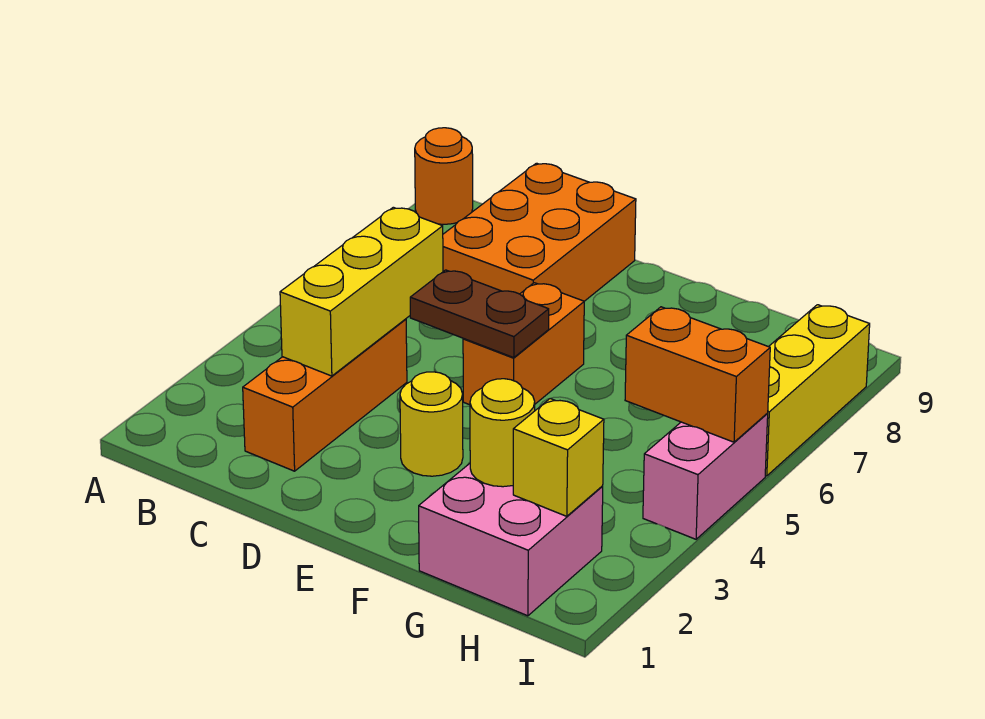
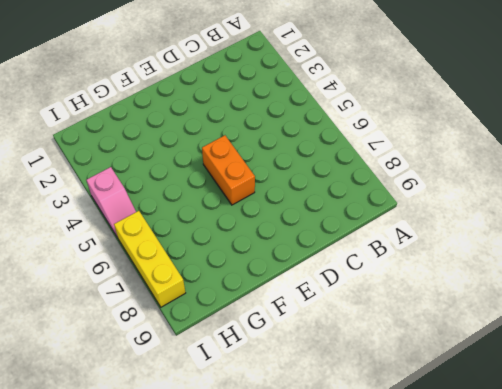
pink 1x2 slope [87,167,136,238] -> pink 1x2 brick [643,414,768,539]
none -> orange 1x1 round brick [415,128,473,224]
none -> orange 1x3 brick [243,319,407,471]
none -> orange 2x3 brick [443,163,636,301]

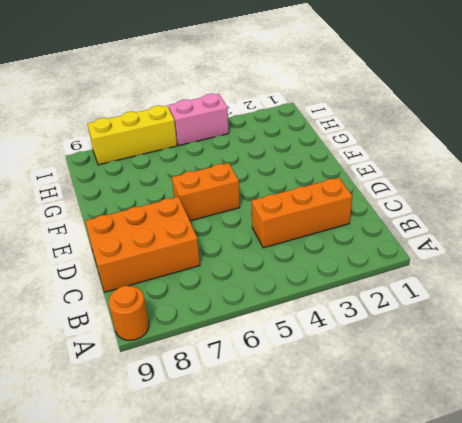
none -> yellow 1x1 round brick [400,372,463,476]
none -> pink 2x2 brick [419,464,603,616]
none -> yellow 1x3 brick [280,207,443,376]

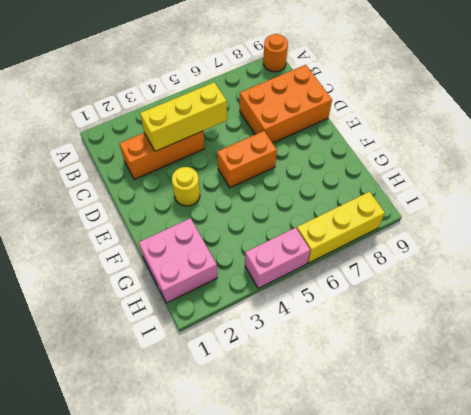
none -> brown 1x2 plate [410,270,549,358]
none -> yellow 1x1 round brick [470,379,535,487]
none -> yellow 1x1 brick [513,399,604,516]

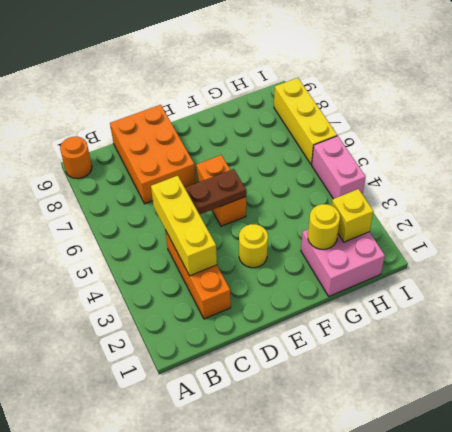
none -> orange 1x2 brick [625,307,770,442]

